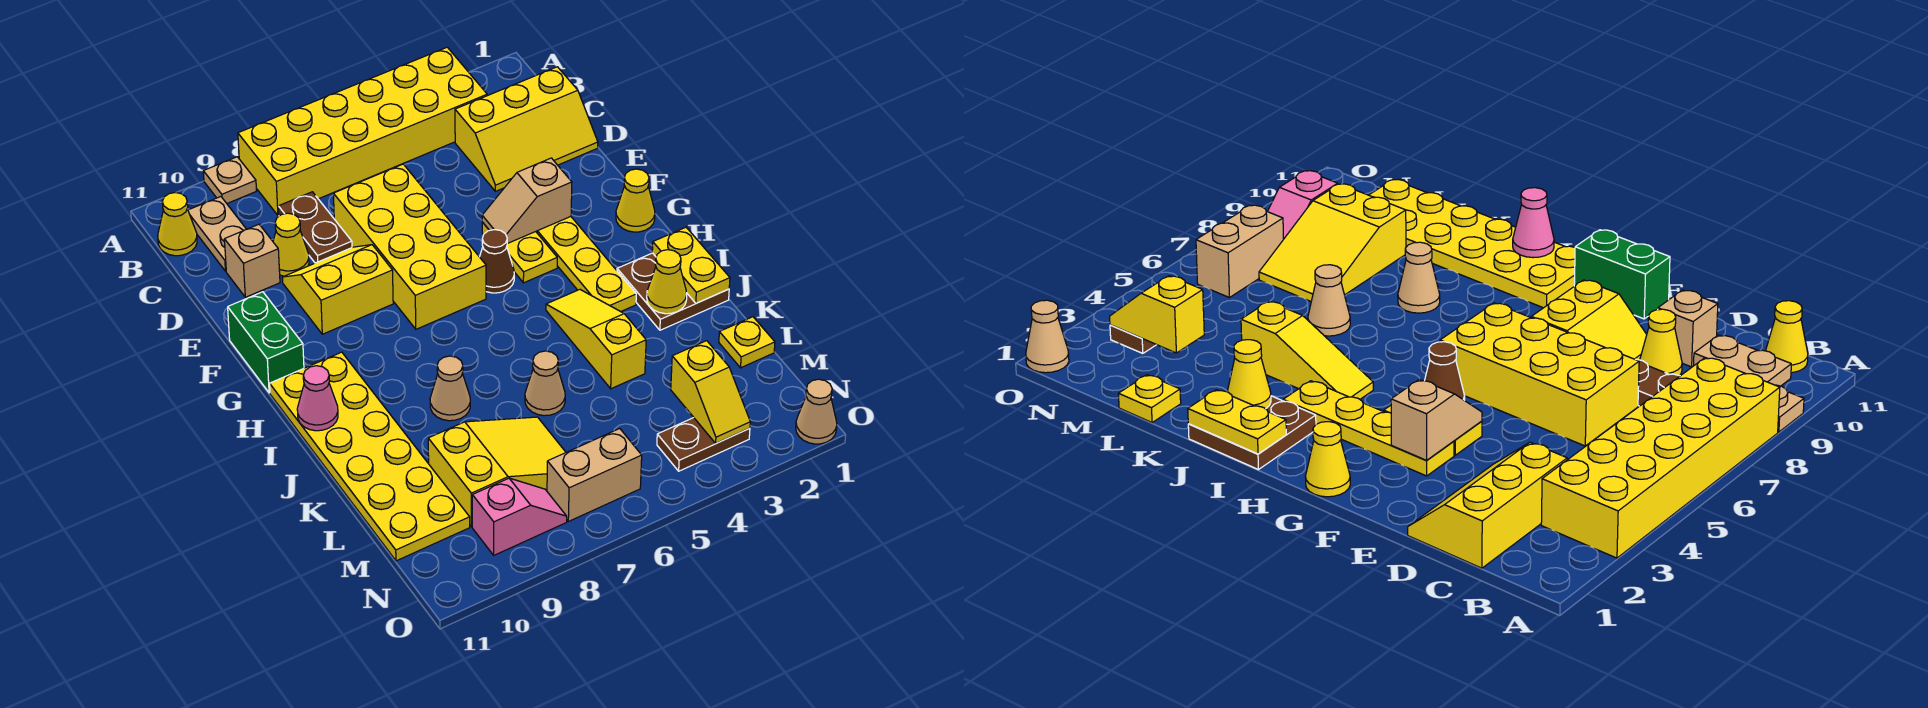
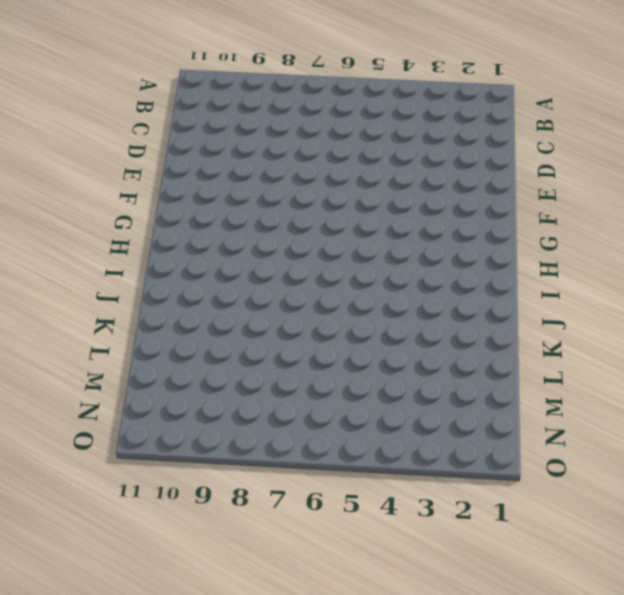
none -> yellow 2x6 brick [238,47,487,216]
none -> tan 1x1 plate [203,157,257,203]
none -> tan 1x2 plate [188,197,246,271]
none -> yellow 1x1 cone [158,193,197,256]

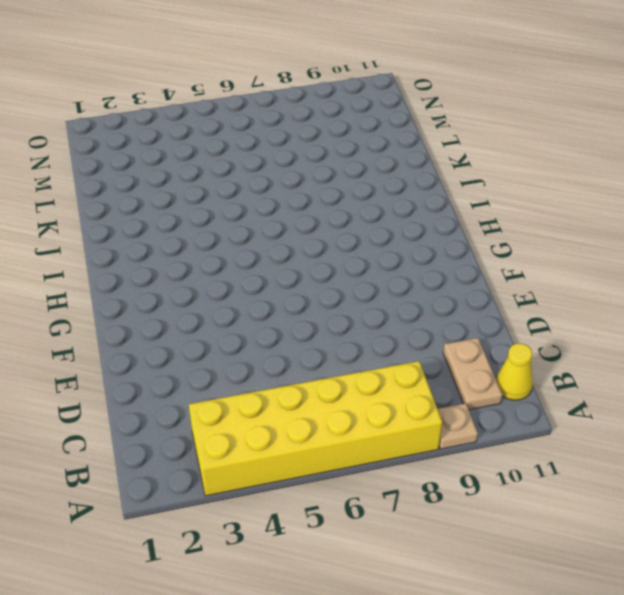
none -> yellow 2x3 slope [455,67,598,191]
none -> brown 1x2 plate [278,192,352,263]
none -> yellow 2x4 brick [333,164,486,329]
none -> yellow 1x1 cone [273,213,309,276]

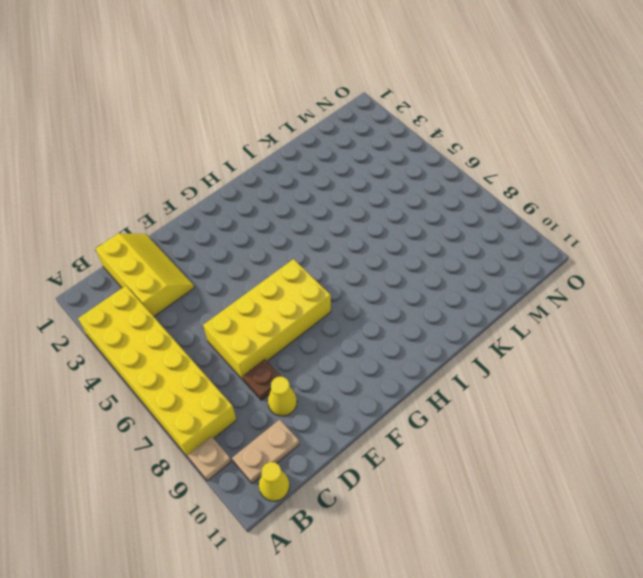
brown 1x1 plate [243,359,281,400] -> brown 1x2 plate [278,192,352,263]
none -> tan 1x1 brick [224,224,280,297]
none -> yellow 2x2 slope [282,245,393,334]
none -> yellow 1x4 plate [536,217,636,312]
none -> yellow 1x2 plate [482,222,557,283]

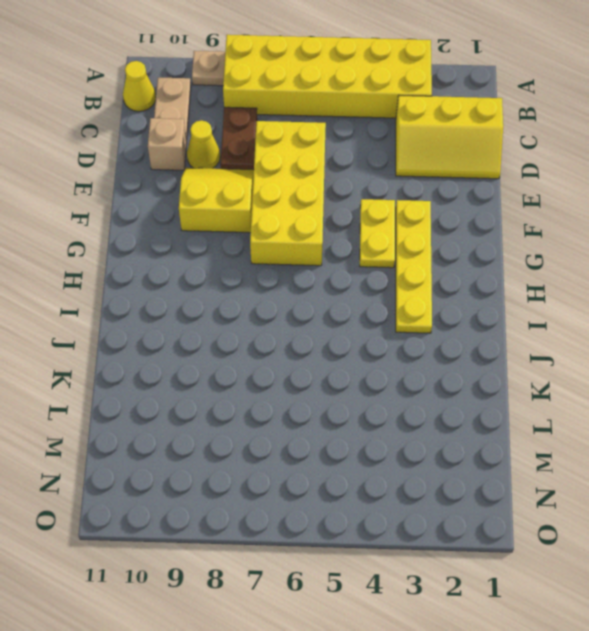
none -> green 1x2 brick [228,292,304,393]
none -> yellow 1x1 cone [616,169,655,232]
none -> brown 1x1 cone [480,230,514,293]
none -> yellow 2x6 plate [270,352,470,561]

